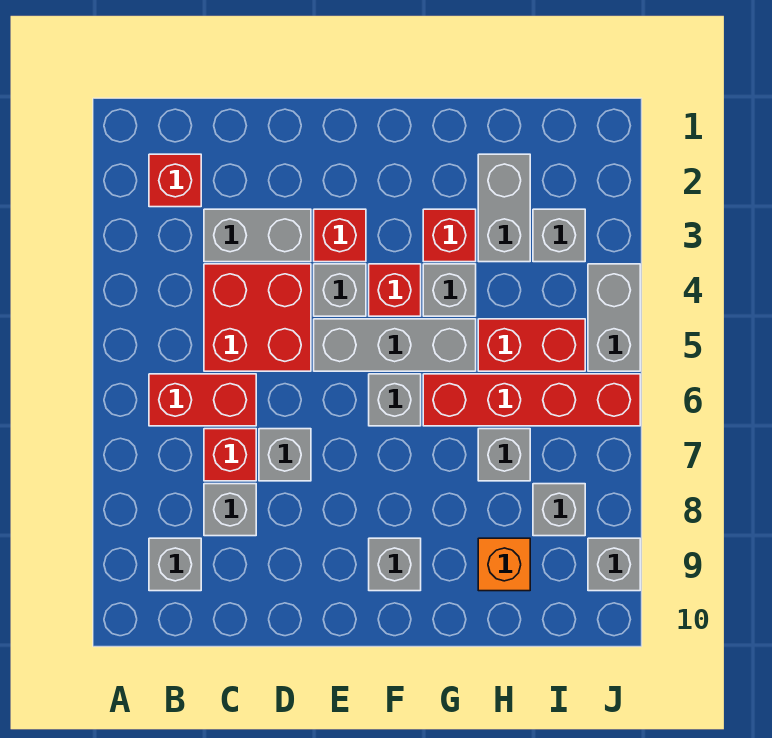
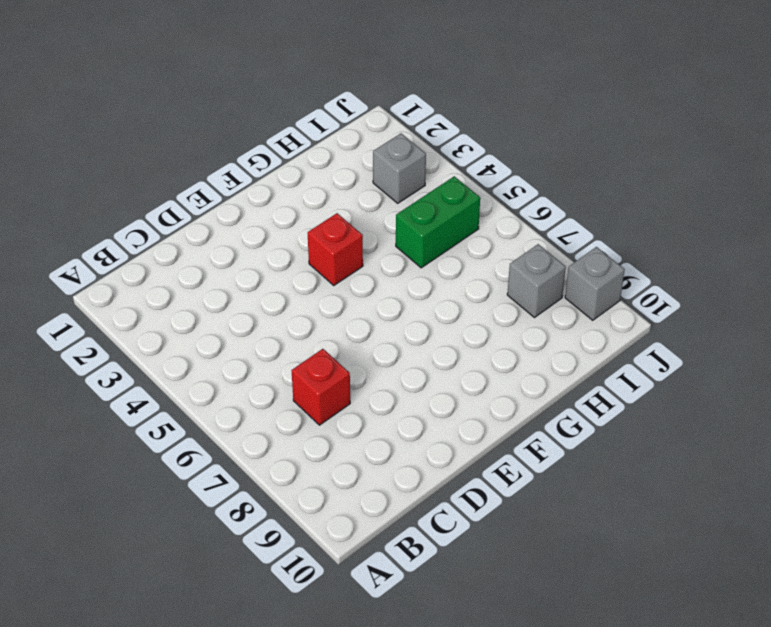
green 1x2 brick [396,176,480,268] -> red 1x2 brick [478,319,585,371]
none -> red 1x1 brick [149,154,201,207]
none -> red 1x2 brick [149,374,256,426]
none -> grey 1x1 brick [149,538,201,591]

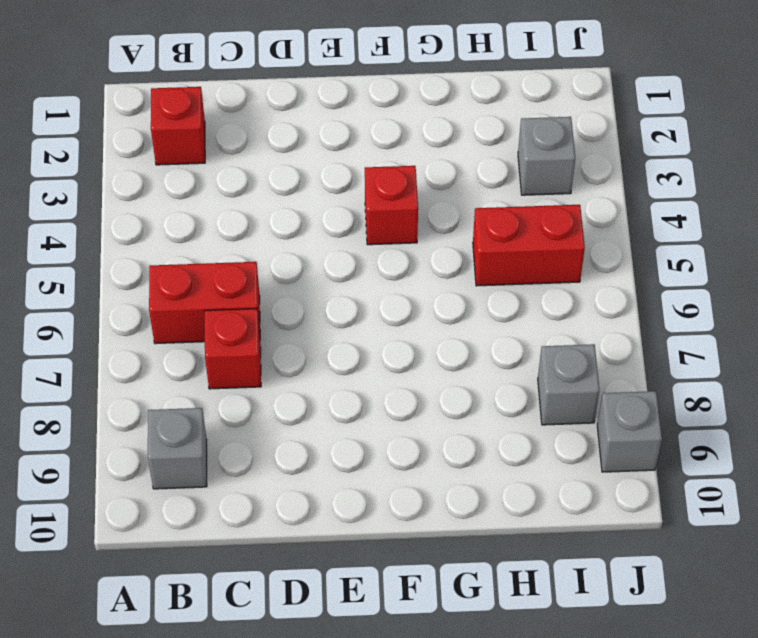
none -> grey 1x2 brick [204,209,311,262]
none -> red 2x2 brick [204,264,311,371]
none -> grey 1x1 brick [204,484,256,536]

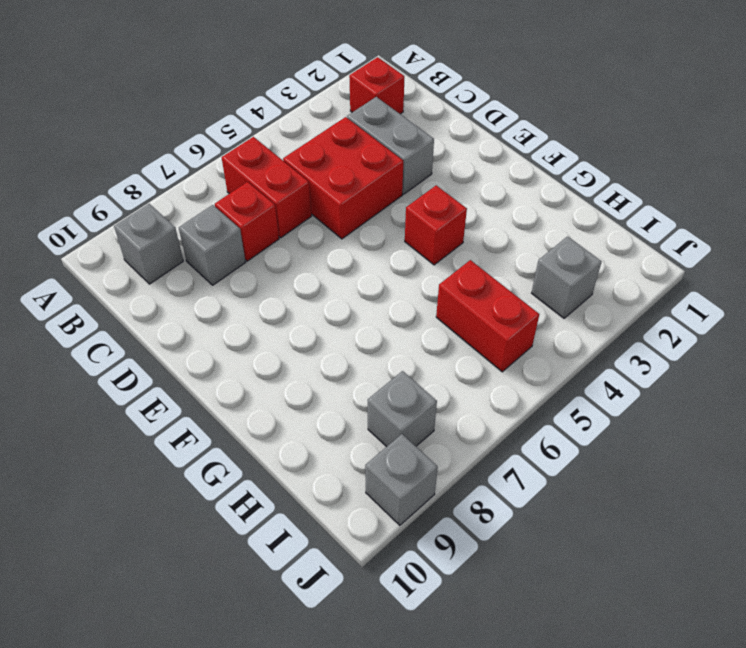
none -> grey 1x1 brick [259,429,311,481]
none -> red 1x1 brick [314,209,366,262]
none -> grey 1x1 brick [314,264,366,316]

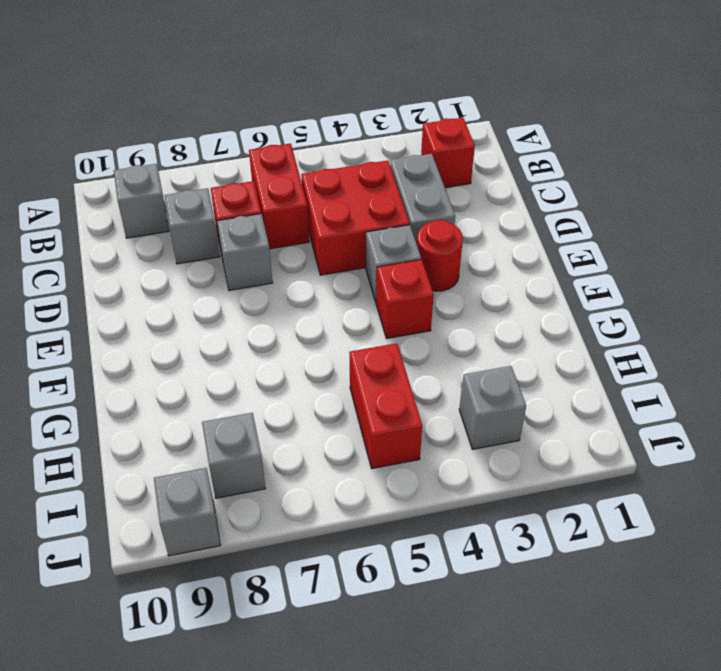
red 1x1 round brick [417,220,463,291] -> red 1x1 brick [314,209,366,262]
none -> grey 1x3 brick [314,319,476,371]
none -> grey 1x1 brick [369,374,421,426]
none -> grey 1x1 brick [369,538,421,591]

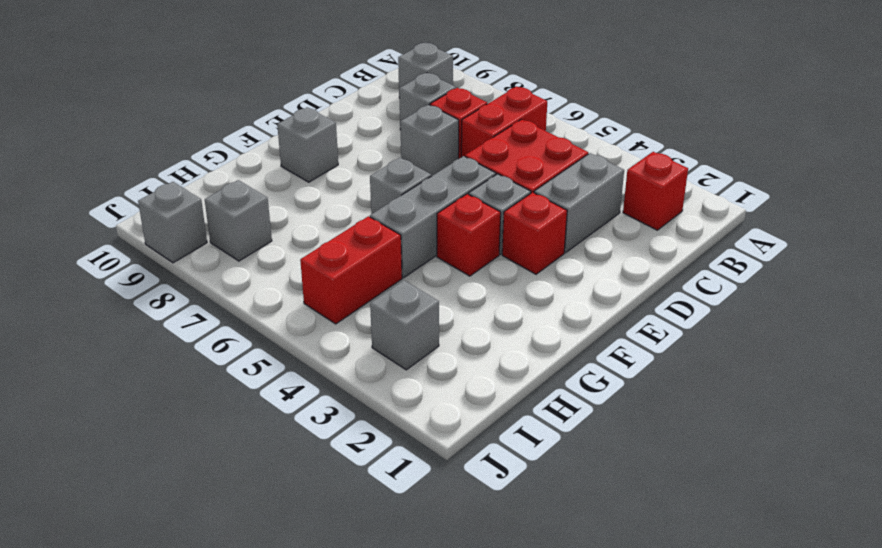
none -> red 1x1 brick [423,209,476,262]
none -> grey 1x1 brick [423,264,476,316]
none -> red 1x4 brick [423,374,640,426]

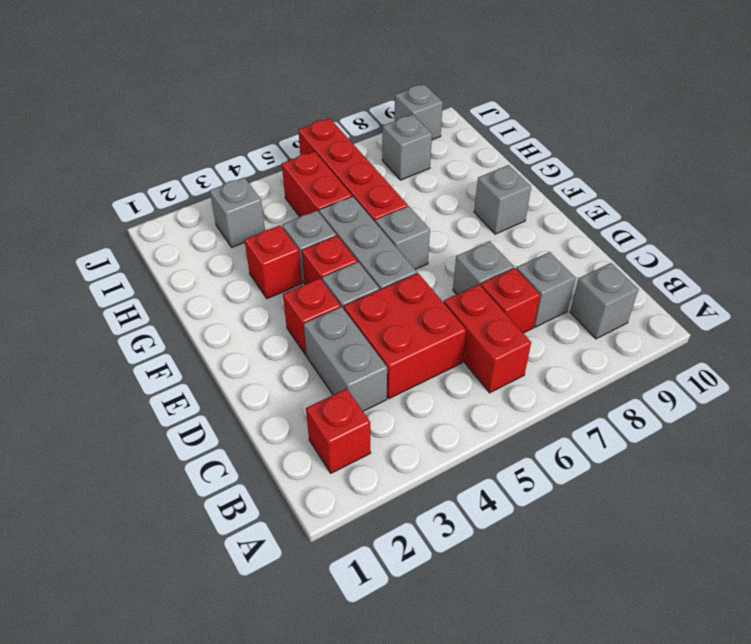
none -> grey 1x2 brick [478,154,530,262]
none -> grey 1x1 brick [478,429,530,481]
none -> orange 1x1 brick [478,538,530,591]

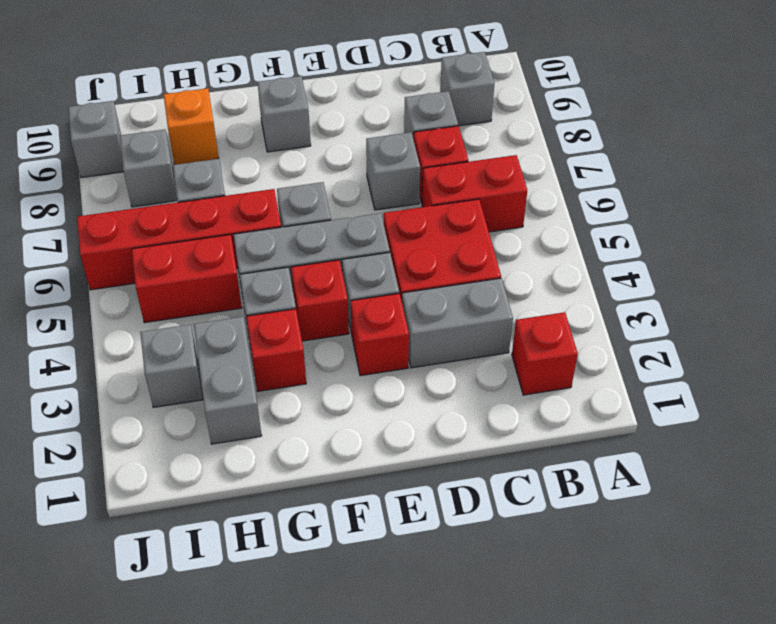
none -> grey 1x2 brick [588,264,640,371]

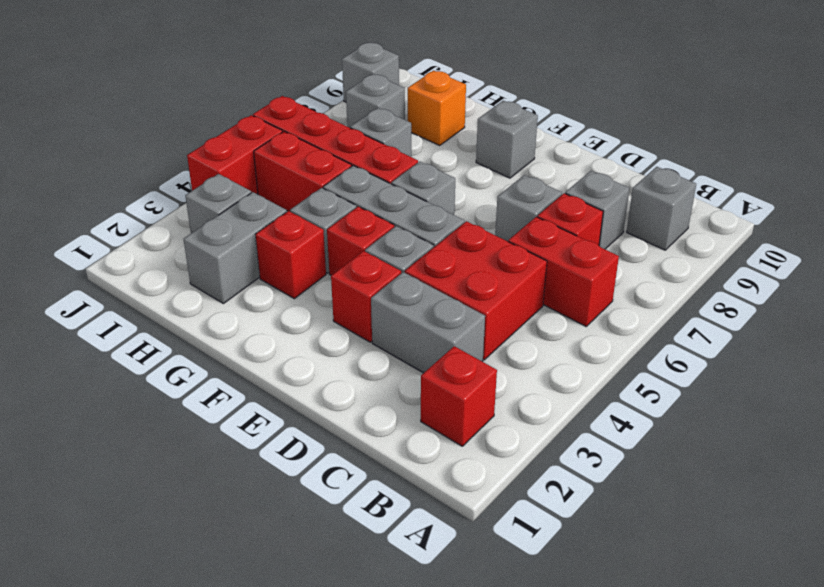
red 1x2 brick [187,115,283,194] -> grey 1x2 brick [588,264,640,371]

